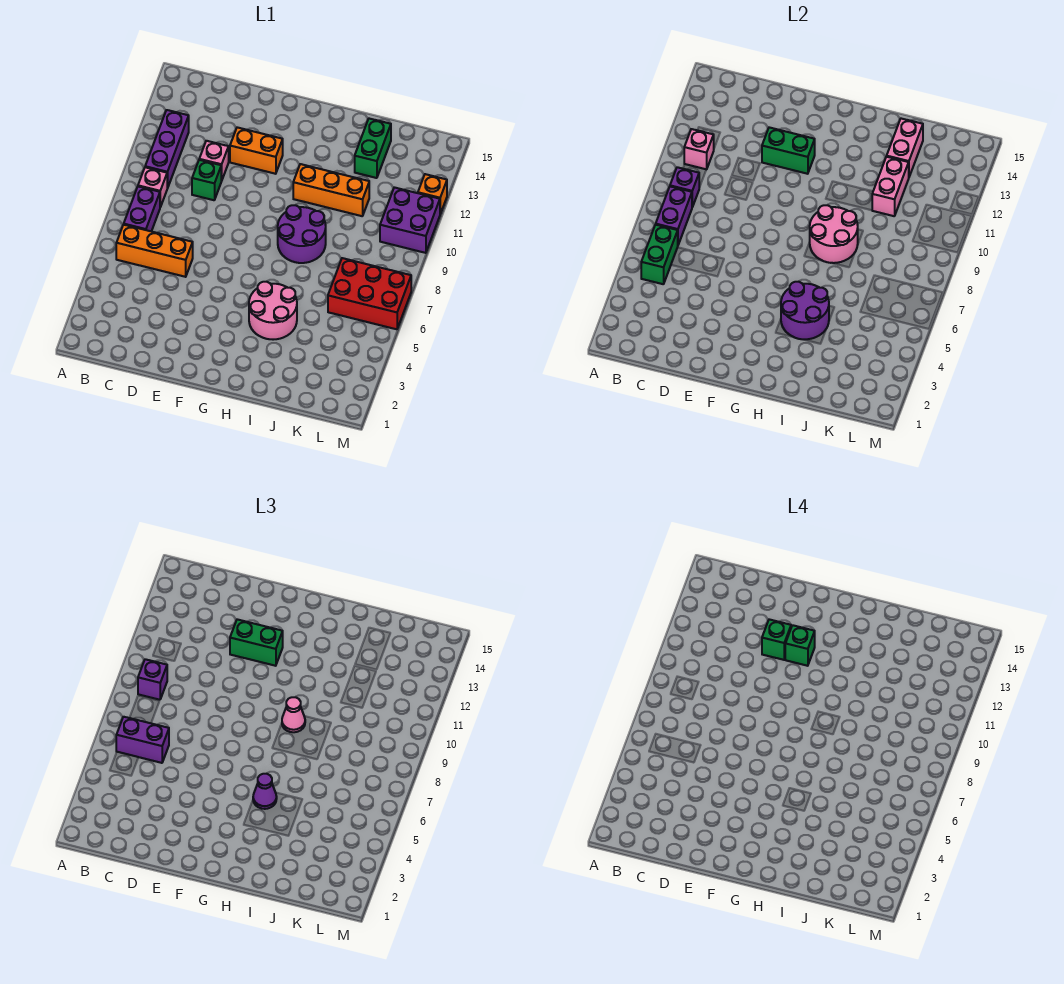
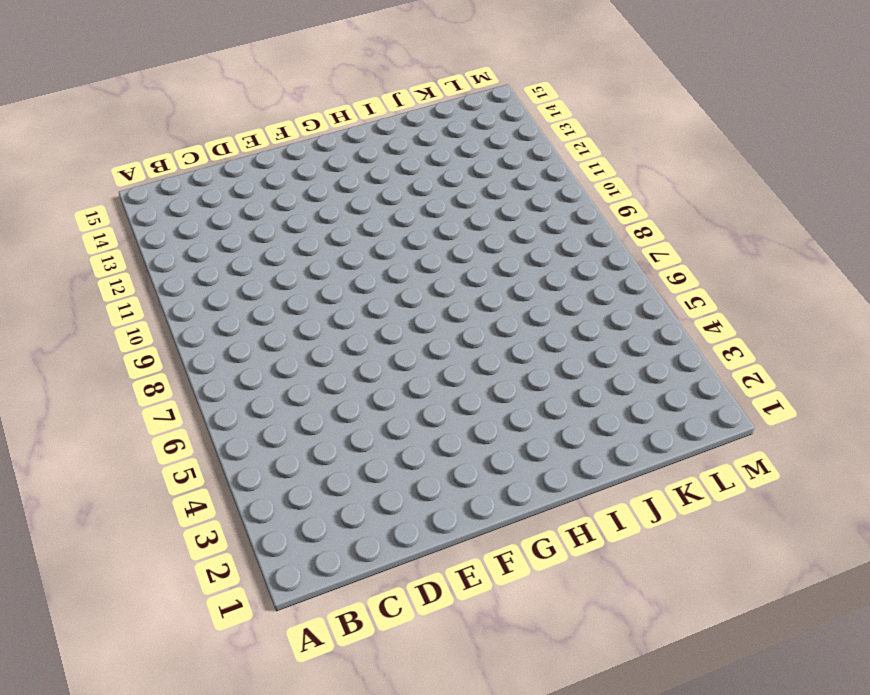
none -> orange 1x3 brick [116,225,193,277]
none -> purple 1x2 brick [124,187,160,231]
none -> pink 1x1 brick [138,167,167,207]
none -> purple 1x3 brick [145,110,189,188]

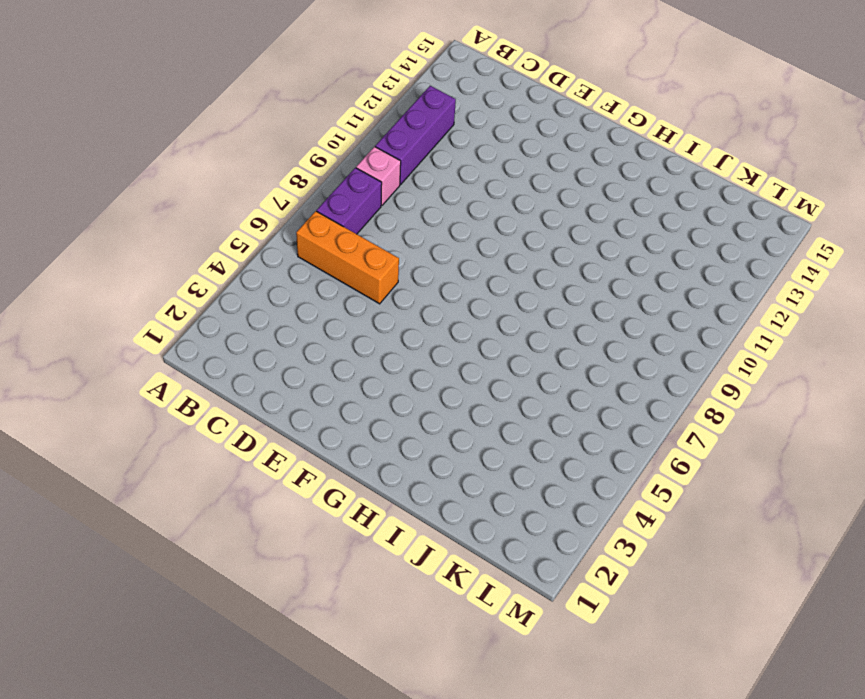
none -> green 1x1 brick [192,160,221,200]
none -> pink 1x1 brick [199,141,229,181]
none -> orange 1x2 brick [230,127,283,174]
none -> pink 2x2 round brick [249,282,297,340]

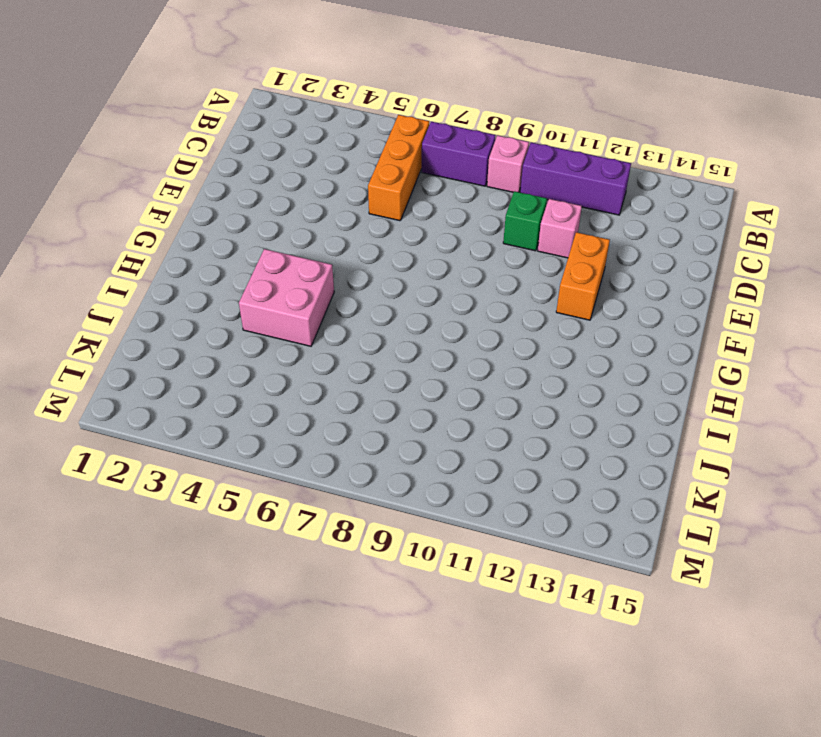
pink 2x2 brick [239,249,334,346] -> pink 2x2 round brick [249,282,297,340]
none -> purple 2x2 round brick [278,205,326,263]
none -> orange 1x3 brick [293,164,369,216]
none -> green 1x2 brick [355,119,391,178]
none -> red 2x3 brick [328,258,411,329]

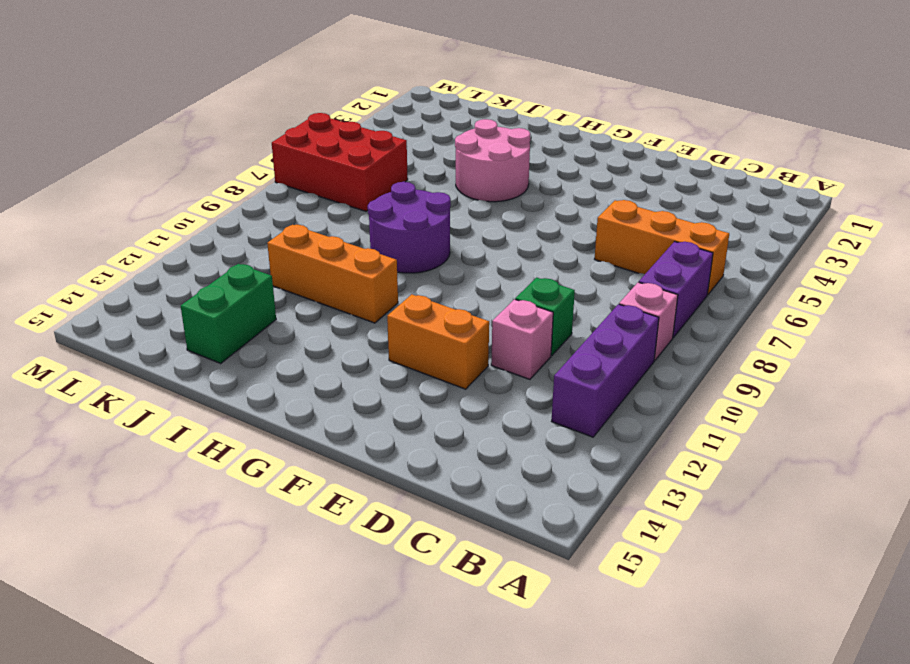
none -> purple 2x2 brick [380,187,440,253]
none -> orange 1x1 brick [418,174,447,214]
none -> green 1x2 brick [641,225,678,284]
none -> purple 1x2 brick [656,187,692,245]

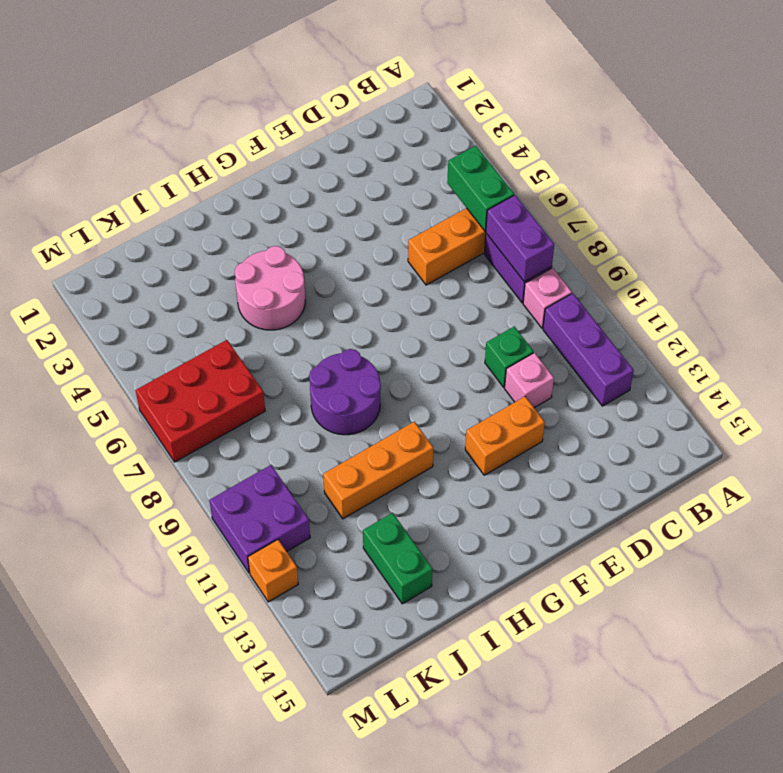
none -> purple 1x1 brick [670,167,699,207]
none -> pink 1x1 brick [684,129,714,170]
none -> green 1x2 brick [762,127,815,174]
none -> purple 2x2 round brick [781,282,829,339]

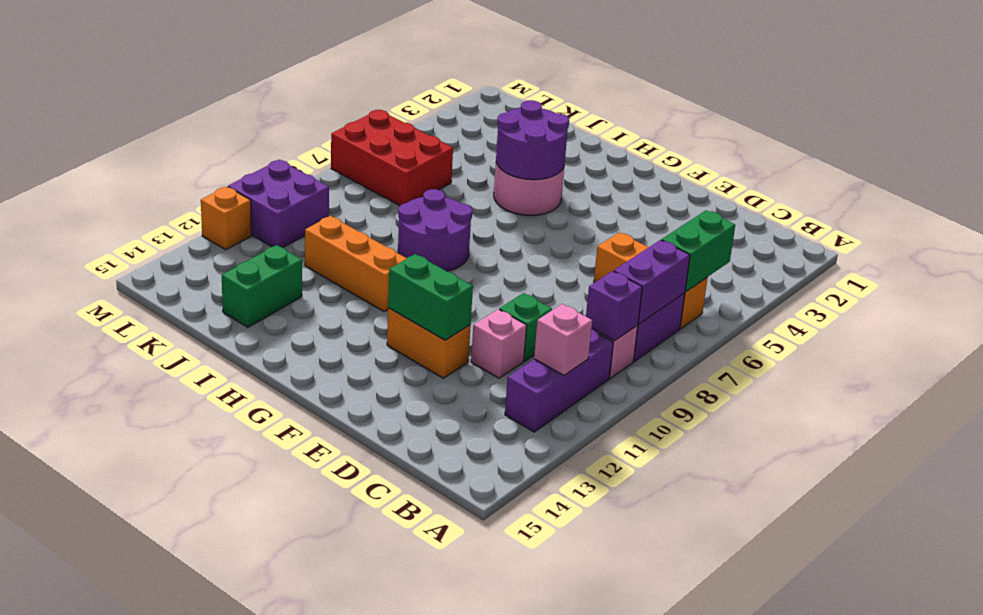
none -> pink 2x2 round brick [810,205,858,263]
none -> pink 1x2 brick [872,157,909,216]
none -> pink 1x2 brick [887,119,923,177]
none -> purple 1x2 brick [116,717,169,763]

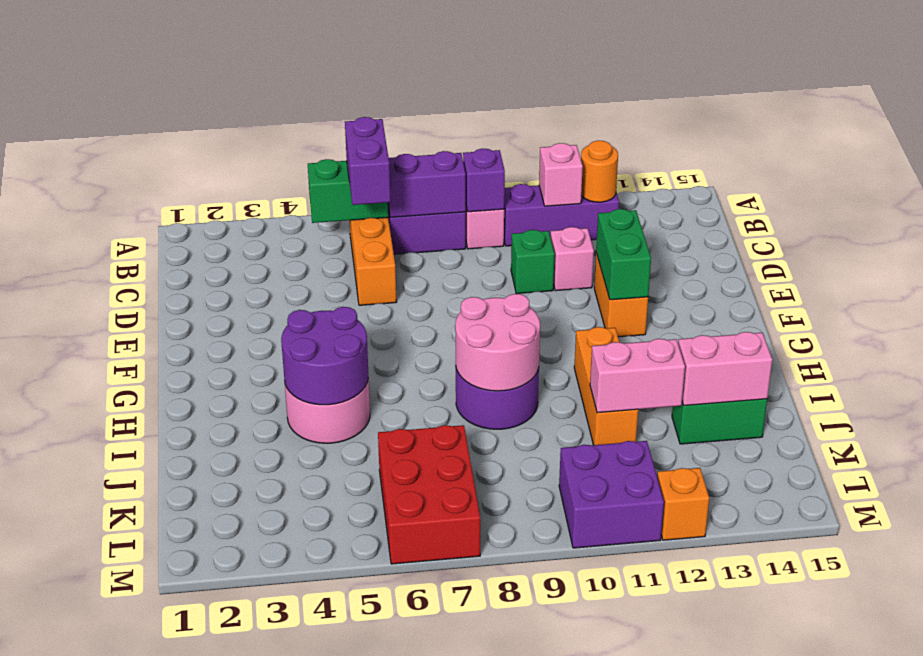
orange 1x1 round brick [581,141,618,202] -> none
none -> purple 1x1 brick [138,659,167,700]
none -> green 1x2 brick [230,619,283,666]
none -> purple 1x1 cone [253,774,277,809]
none -> pink 1x1 cone [282,697,305,732]

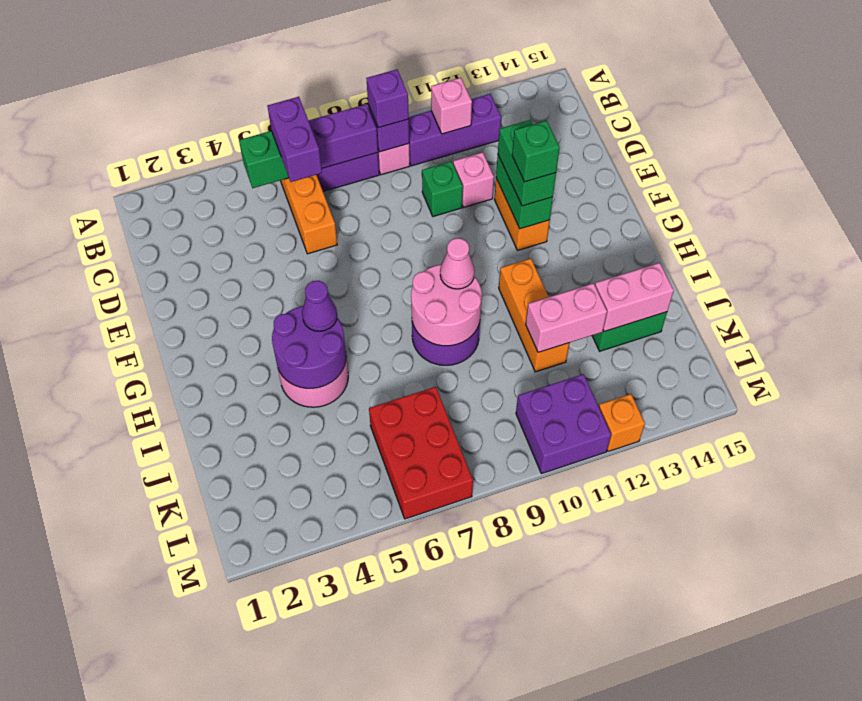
none -> green 1x1 brick [762,619,791,660]

